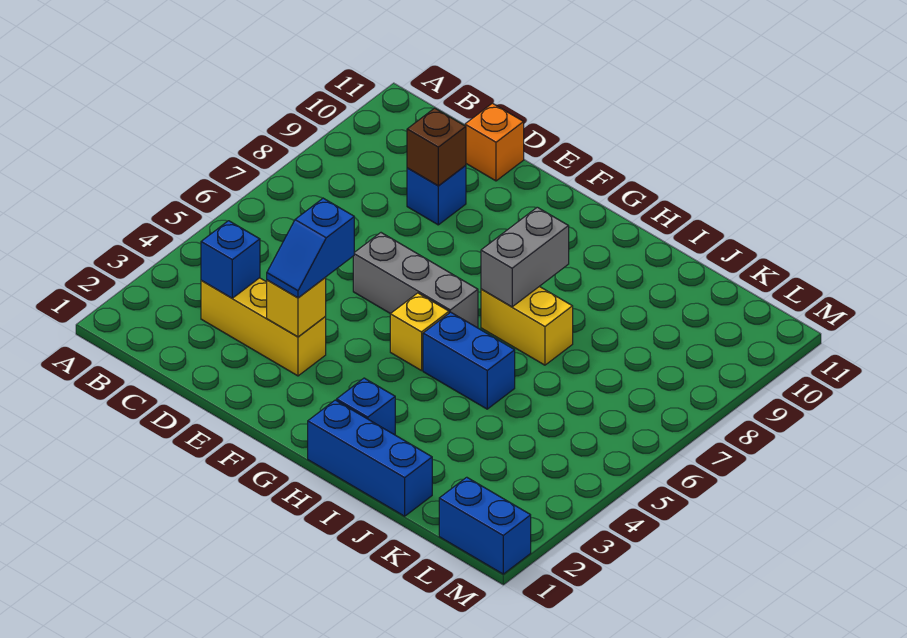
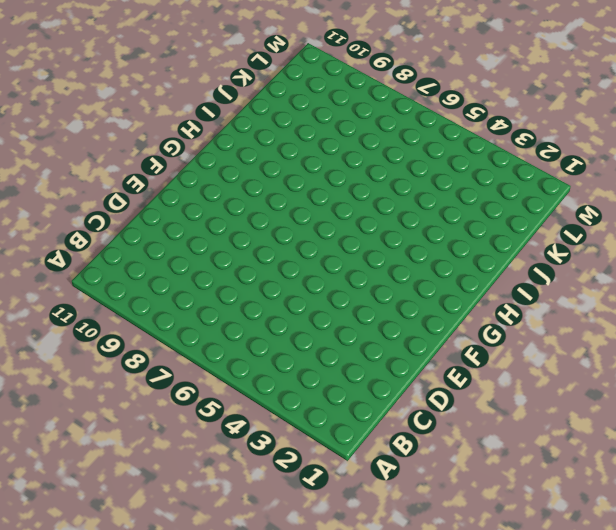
none -> yellow 1x3 brick [201,278,326,376]
none -> blue 1x1 brick [407,165,466,225]
none -> orange 1x1 brick [465,103,524,181]

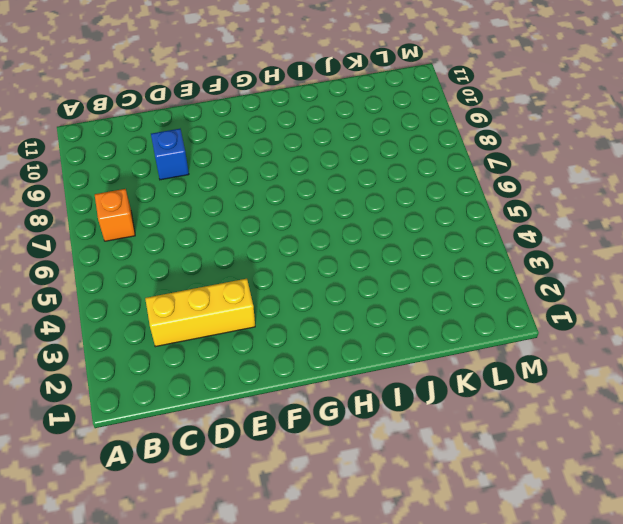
orange 1x1 brick [95,189,135,241] -> orange 1x1 brick moved to [465,103,524,181]
none -> grey 1x3 brick [353,233,478,328]
none -> yellow 1x1 brick [390,293,449,371]
none -> blue 1x3 brick [308,400,432,516]

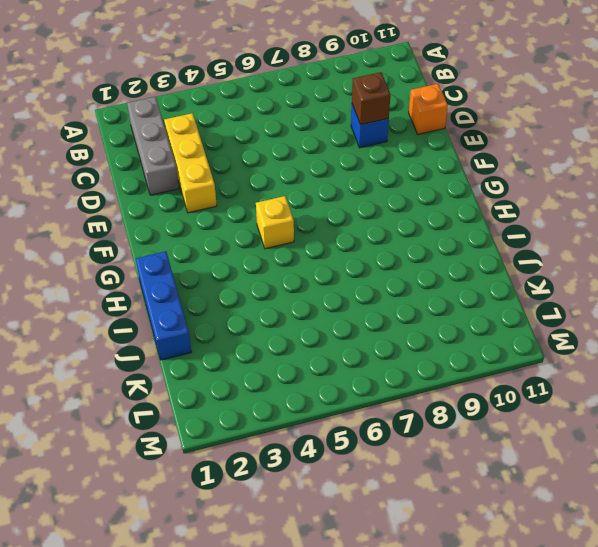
grey 1x3 brick [127,97,179,195] -> grey 1x3 brick moved to [353,233,478,328]
none -> blue 1x1 brick [337,378,395,435]
none -> blue 1x2 brick [423,312,515,409]
none -> yellow 1x2 brick [481,286,573,365]

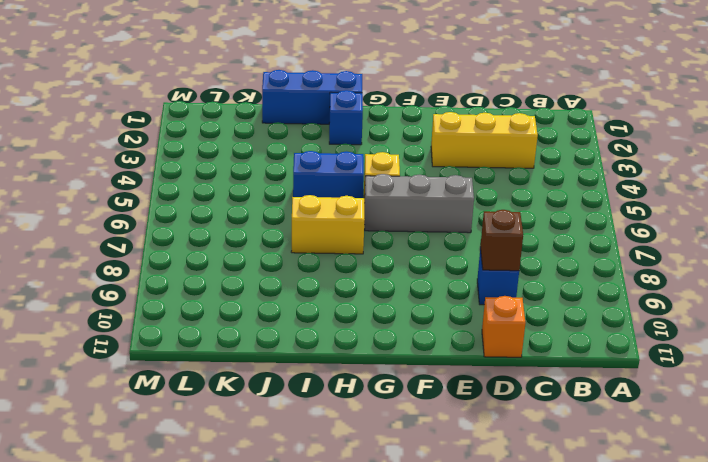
none -> blue 1x2 brick [439,477,531,574]
none -> blue 1x1 brick [201,221,260,298]
none -> yellow 1x1 brick [267,277,326,337]

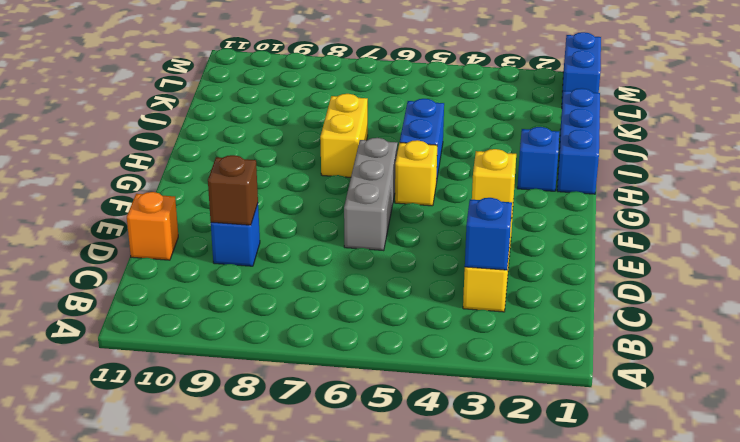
none -> grey 1x2 brick [481,207,569,307]
none -> blue 1x2 slope [267,198,354,298]

